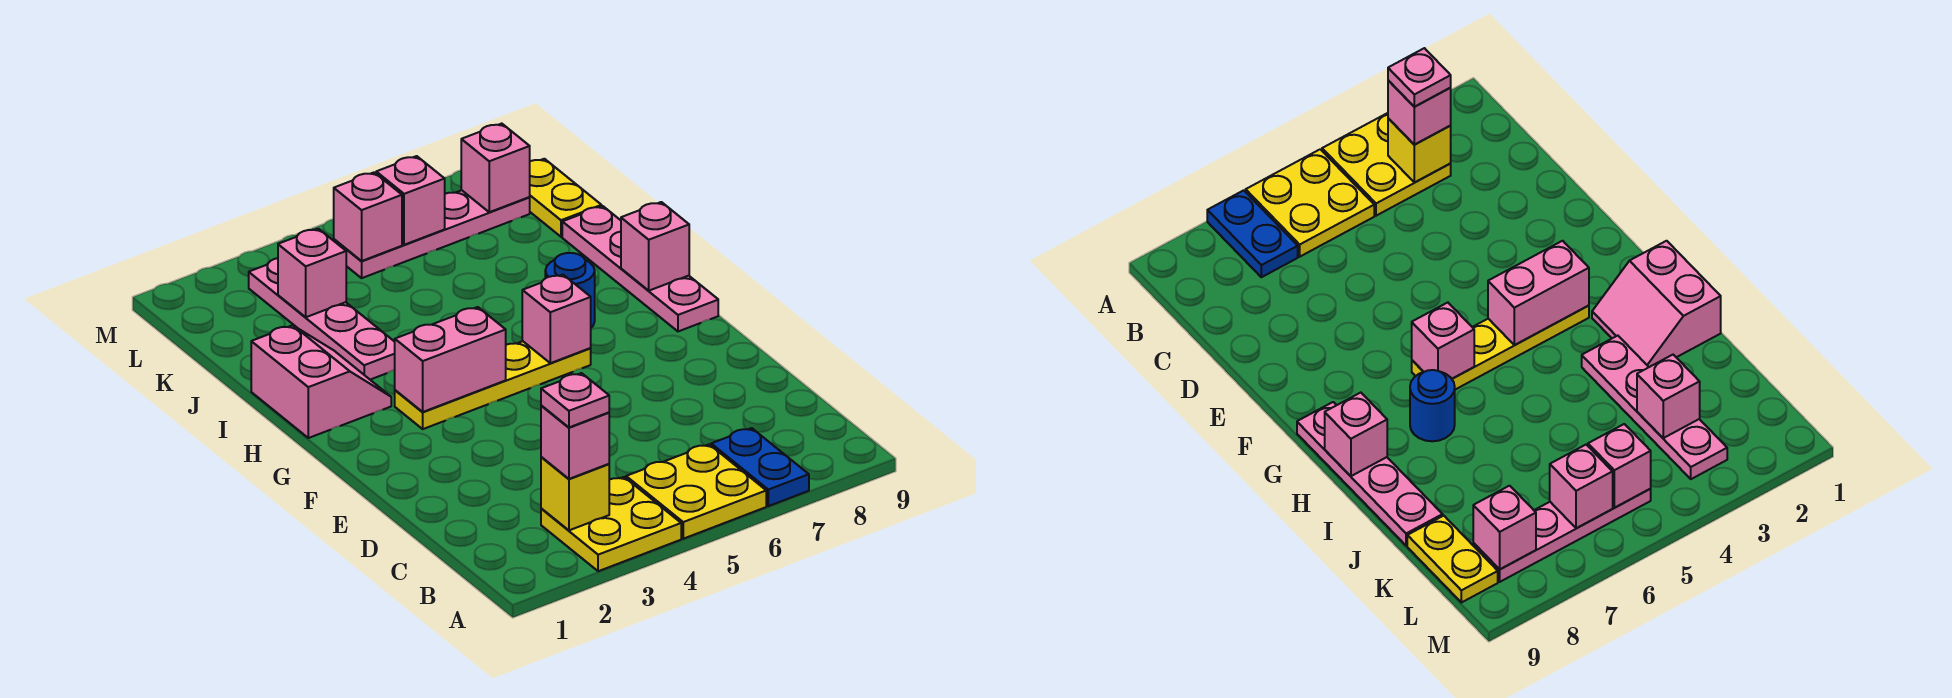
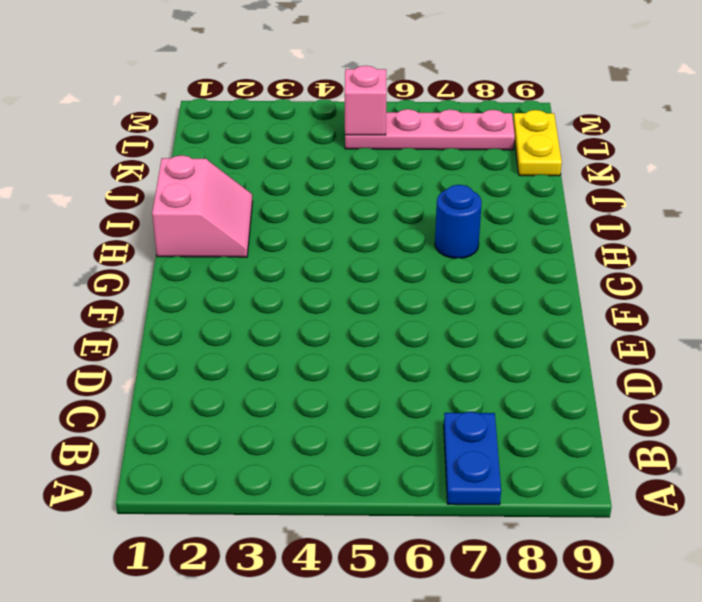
none -> yellow 2x2 plate [541,477,681,571]
none -> yellow 2x2 plate [626,444,766,539]
none -> yellow 1x4 plate [395,341,591,429]

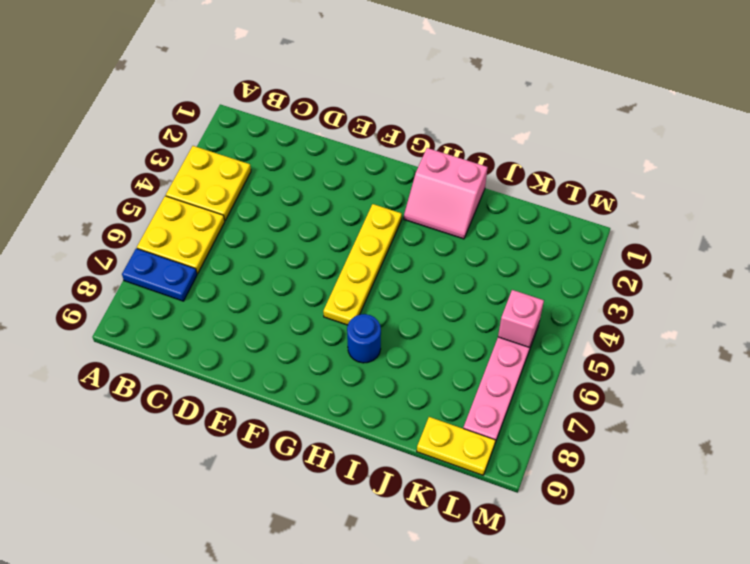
none -> pink 1x4 plate [562,206,718,331]
none -> pink 1x4 plate [249,258,395,380]
none -> yellow 1x1 brick [541,457,609,530]

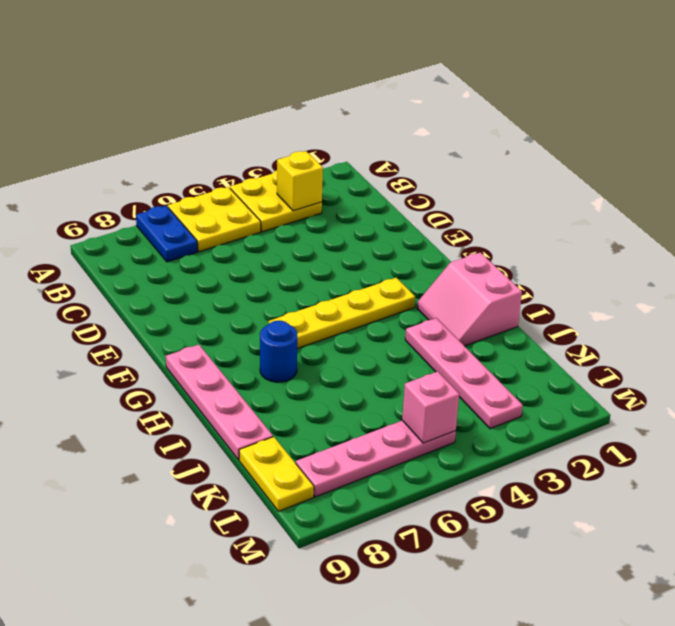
none -> pink 1x2 brick [395,307,506,412]
none -> pink 1x1 brick [522,275,591,363]
none -> pink 1x1 brick [621,202,689,291]

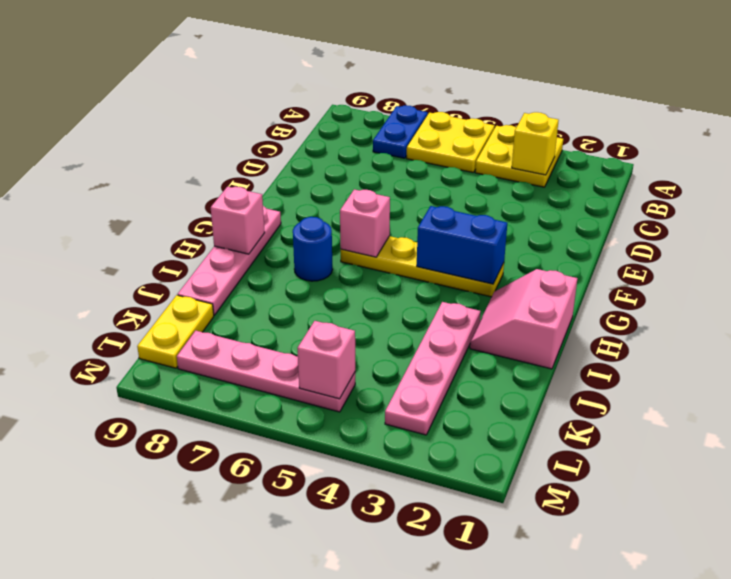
blue 1x2 brick [417,206,507,284] -> pink 1x2 brick [395,307,506,412]
none -> pink 1x1 brick [278,229,346,317]
none -> pink 1x1 brick [376,156,445,245]
none -> pink 1x1 brick [461,124,530,212]

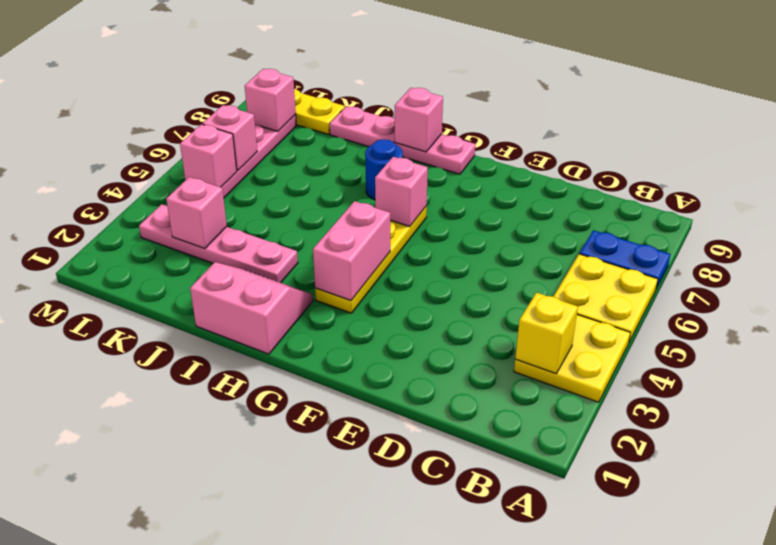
none -> pink 1x1 brick [541,406,609,479]
none -> pink 1x1 plate [541,373,609,427]

